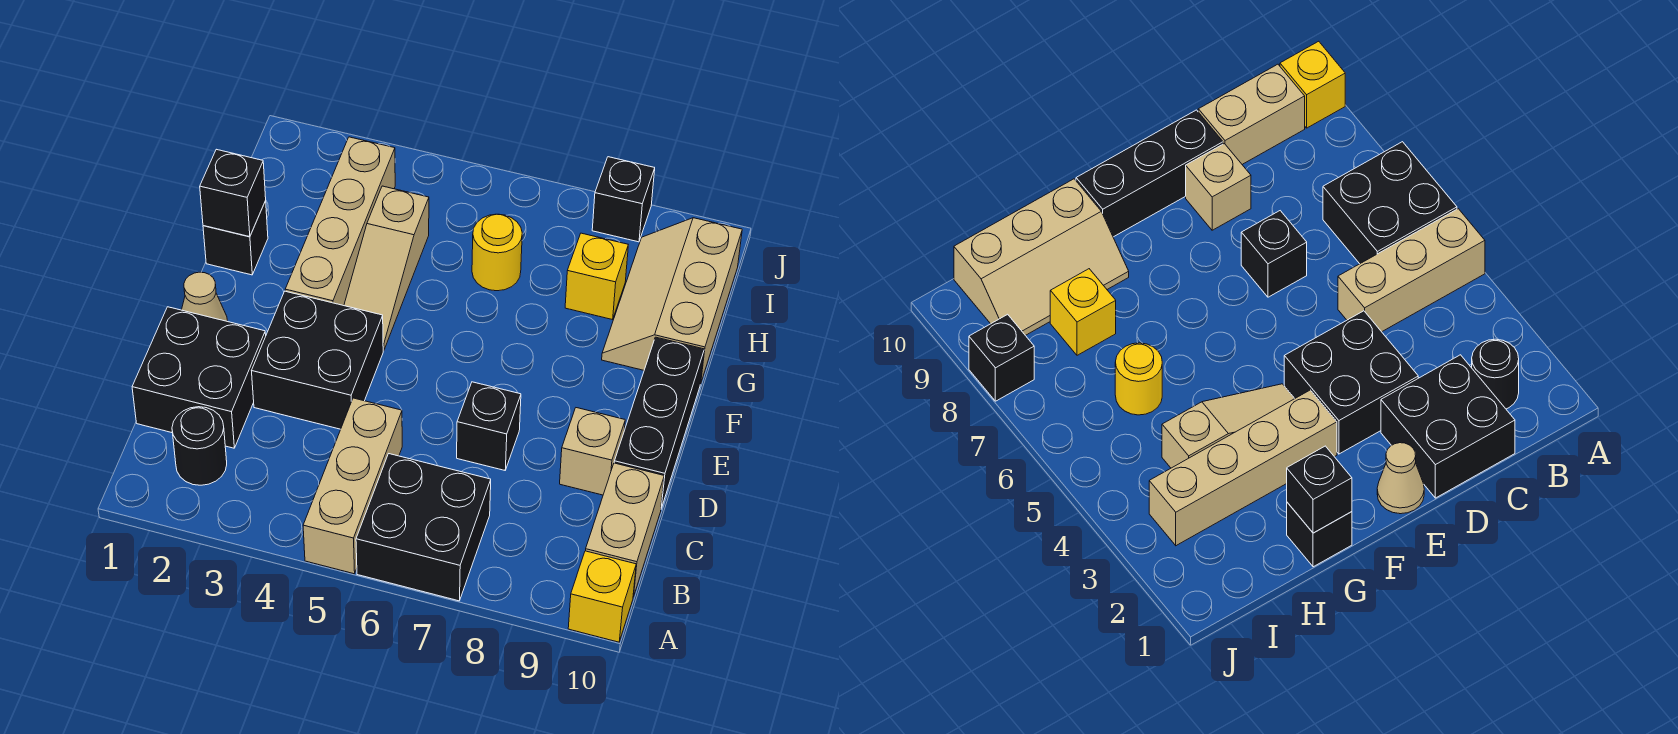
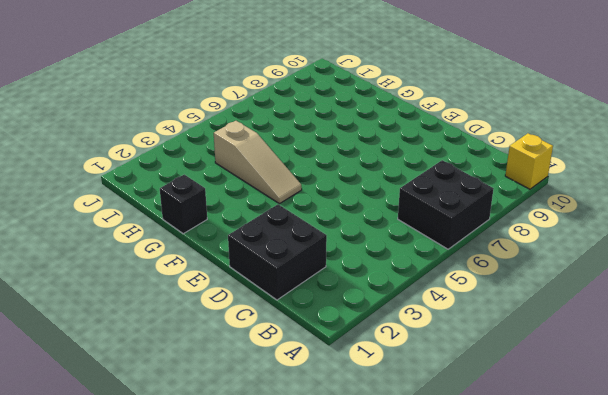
none -> tan 1x3 brick [303,398,402,574]
none -> black 1x1 round brick [172,407,227,485]
none -> tan 1x2 brick [586,463,664,597]

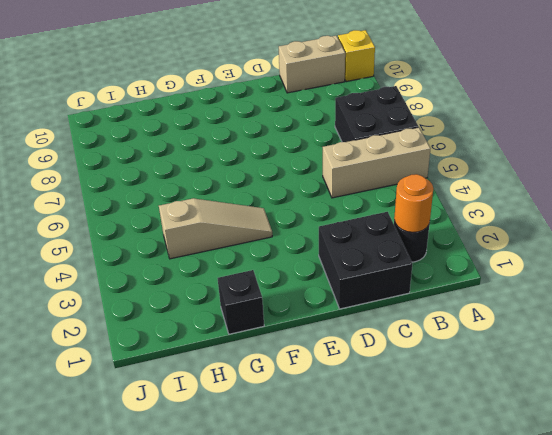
orange 1x1 round brick [394,174,433,233] -> none
none -> black 2x2 brick [252,291,383,429]
none -> black 1x1 brick [457,382,521,470]
none -> tan 1x1 brick [560,408,625,495]

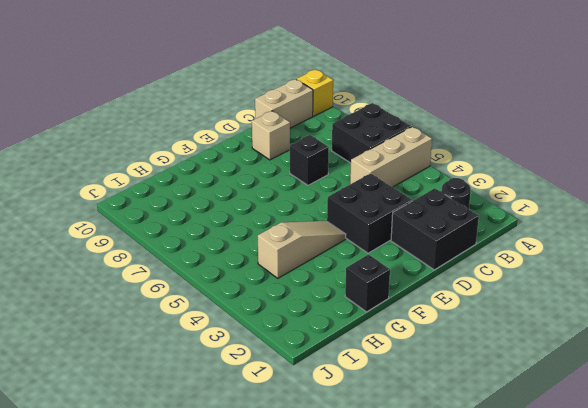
none -> black 1x3 brick [614,337,704,508]
none -> tan 1x1 cone [182,272,227,321]
none -> tan 1x4 brick [285,137,395,306]

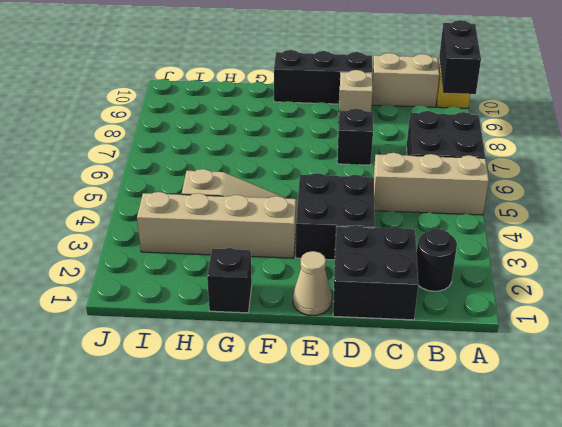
black 1x2 brick [439,20,481,94] -> none
none -> tan 2x3 slope [602,218,742,384]
none -> yellow 1x1 round brick [472,214,522,291]
none -> yellow 1x1 brick [565,233,628,320]

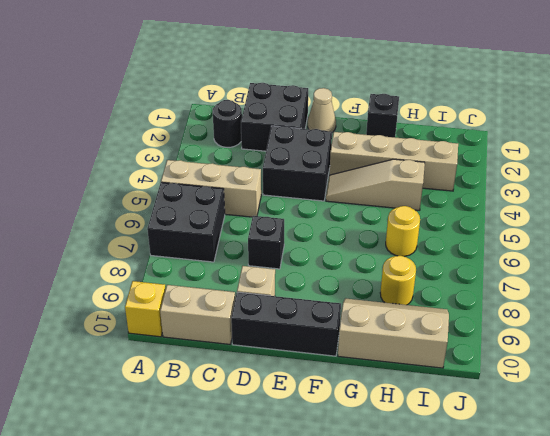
yellow 1x1 round brick [380,256,416,305] -> yellow 1x1 brick [565,233,628,320]
none -> black 1x1 brick [592,157,655,242]
none -> black 1x1 brick [200,149,266,237]

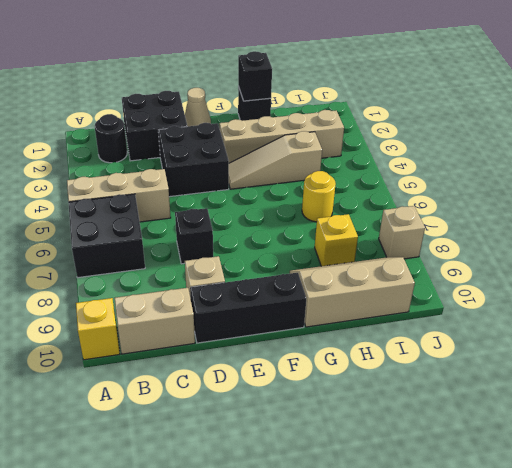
tan 1x1 brick [379,206,425,259] -> black 1x1 brick [592,157,655,242]

